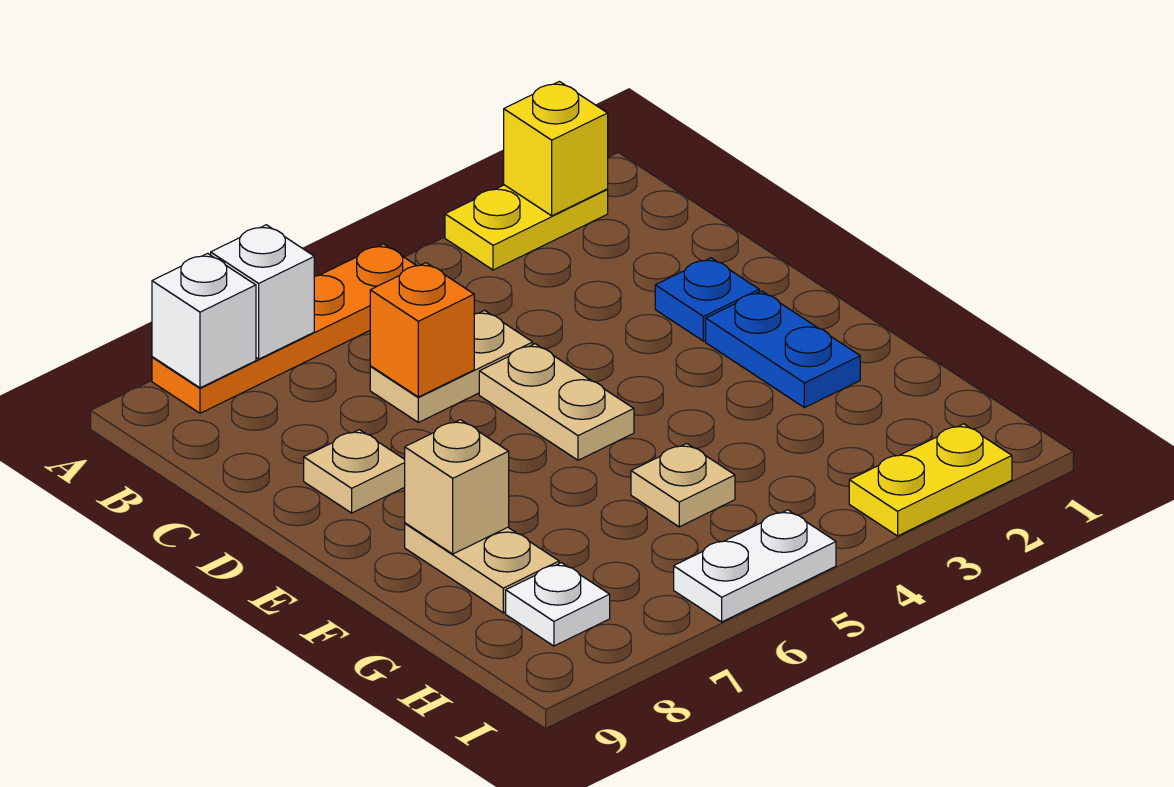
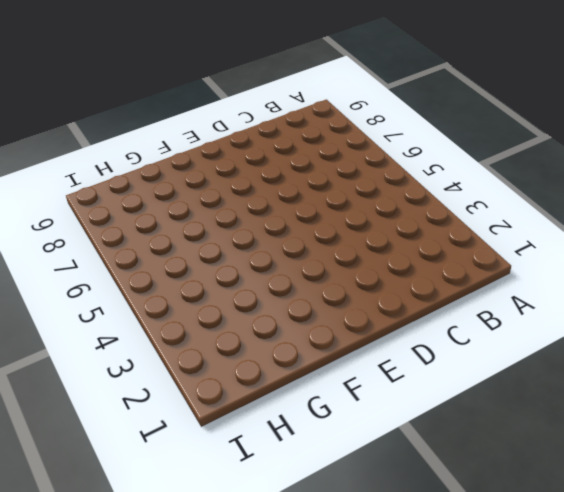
none -> yellow 1x2 plate [445,185,608,270]
none -> orange 1x4 plate [152,244,416,413]
none -> tan 1x2 plate [370,310,533,422]

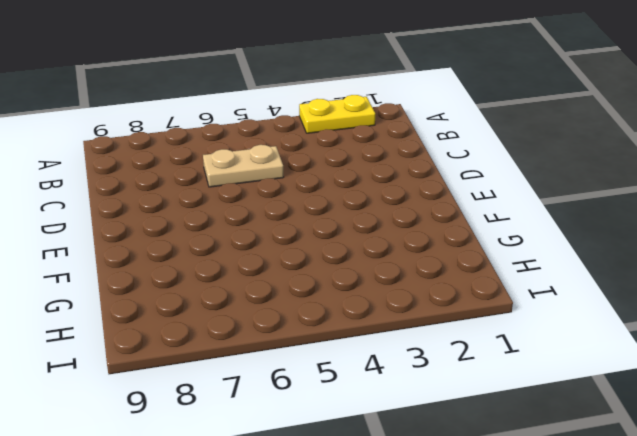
none -> orange 1x4 plate [152,244,416,413]
none -> blue 1x1 plate [655,258,759,341]
none -> tan 1x2 plate [479,344,634,460]

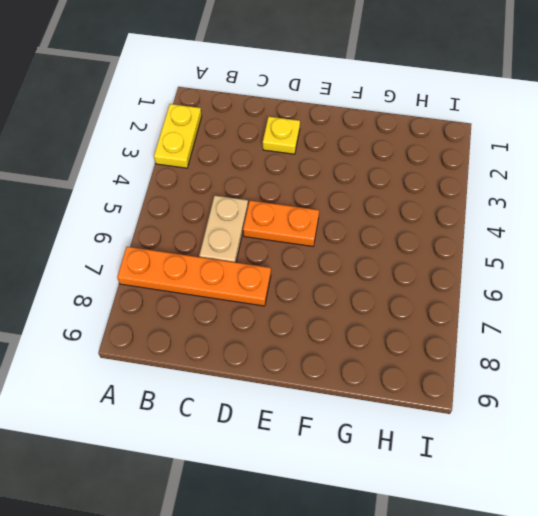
orange 1x4 plate [117,247,271,306] -> orange 1x4 plate turned to [152,244,416,413]
yellow 1x1 plate [263,117,300,154] -> blue 1x1 plate [655,258,759,341]
orange 1x2 plate [243,201,319,246] -> tan 1x2 plate [479,344,634,460]
none -> tan 1x1 plate [304,430,405,513]
none -> blue 1x2 plate [706,291,860,408]
none -> tan 1x2 plate [405,523,559,613]

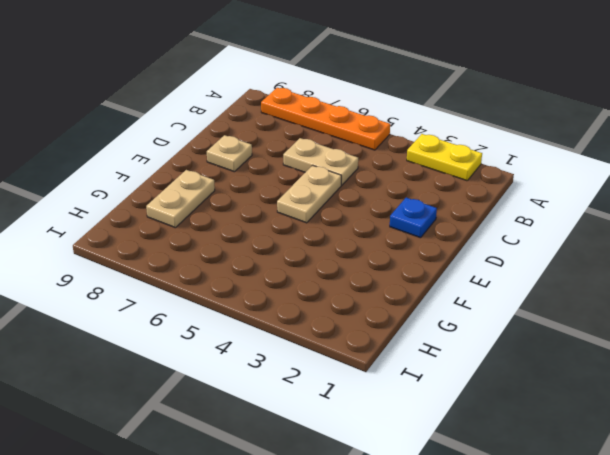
none -> blue 1x2 plate [706,291,860,408]
none -> tan 1x1 plate [631,444,735,527]
none -> white 1x1 plate [506,563,610,646]

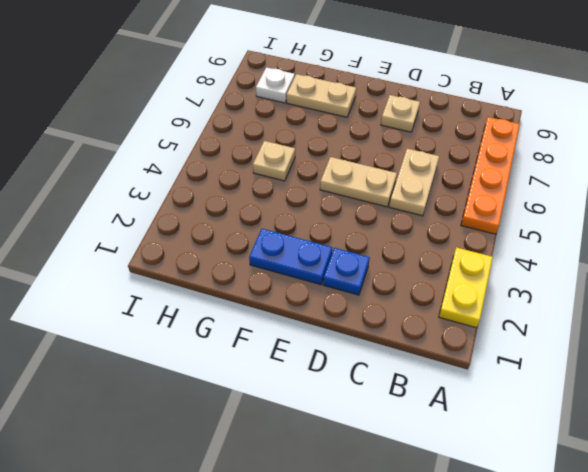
none -> yellow 1x2 plate [849,424,1012,536]
none -> white 1x2 plate [674,510,836,622]
none -> yellow 1x1 brick [504,82,608,216]

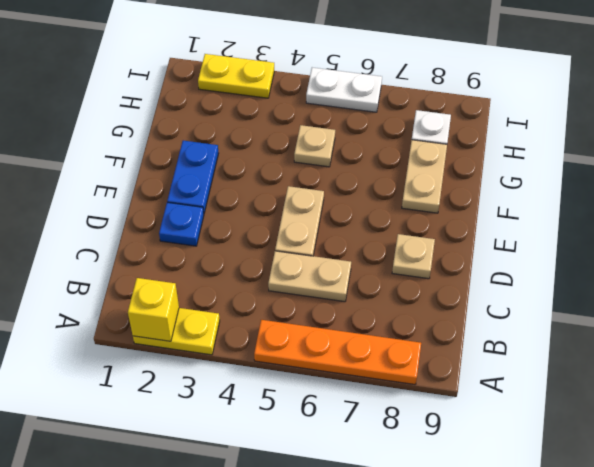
none -> white 1x1 brick [211,225,314,359]
none -> white 1x1 brick [152,253,256,388]
none -> orange 1x1 brick [370,263,474,397]

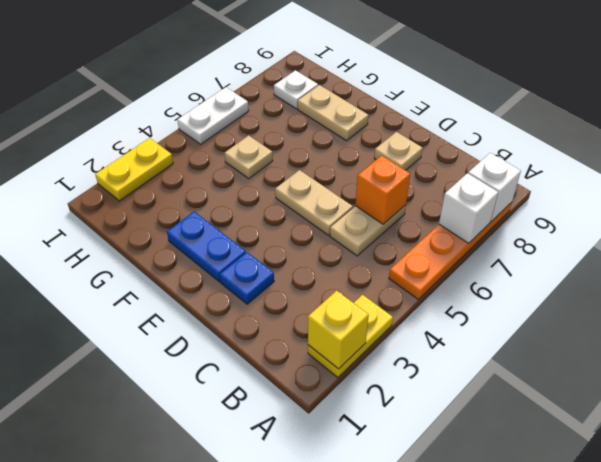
none -> tan 1x1 brick [405,420,509,554]

